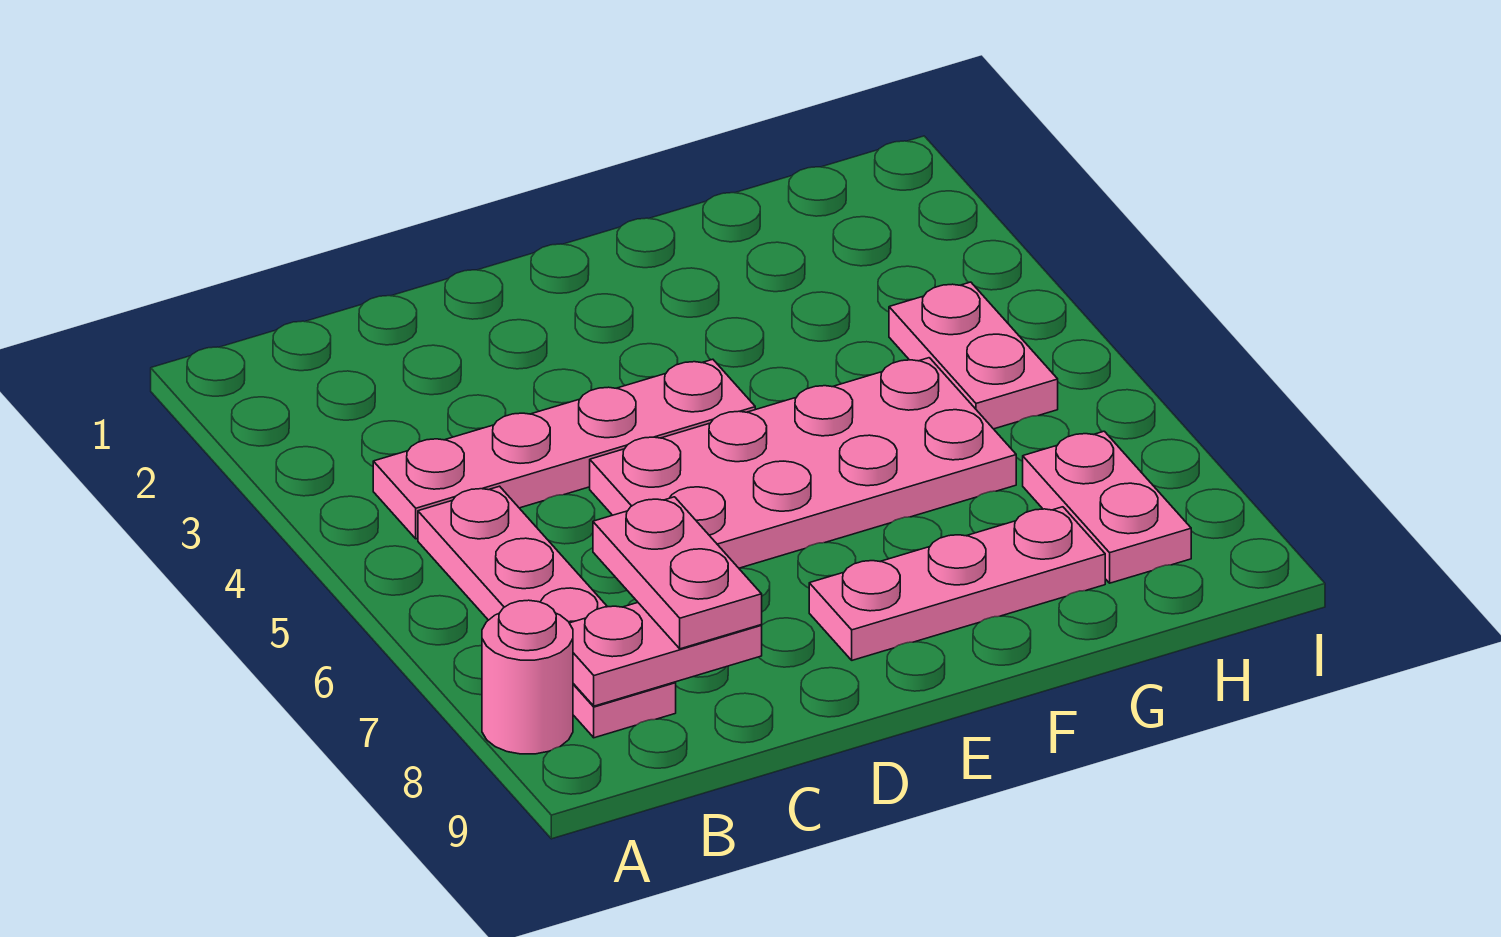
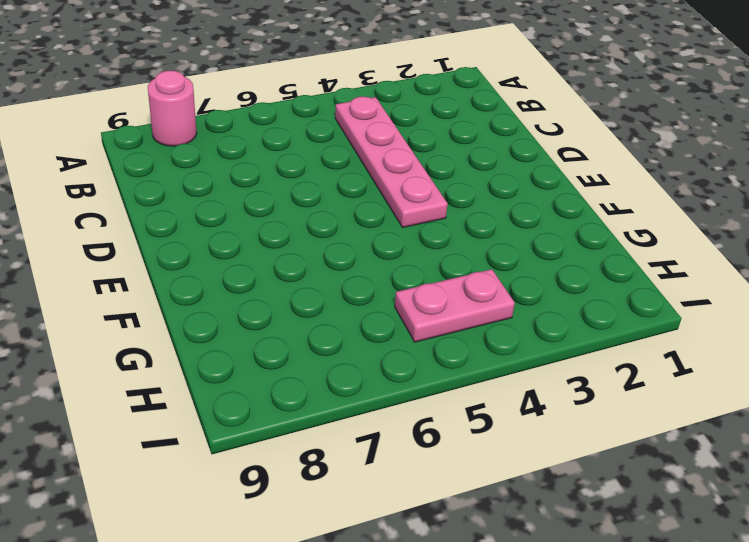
none -> pink 1x4 plate [418,486,676,738]
none -> pink 2x4 plate [590,358,1016,568]

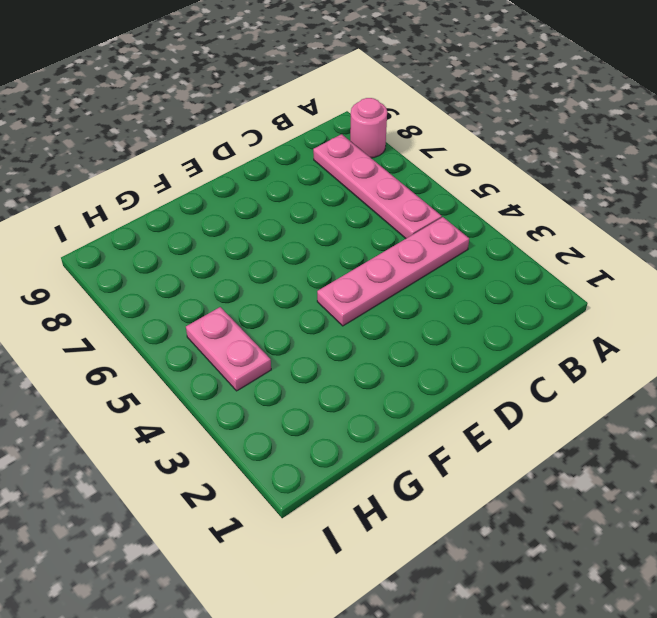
none -> pink 2x4 plate [590,358,1016,568]
none -> pink 1x3 plate [809,507,1105,660]

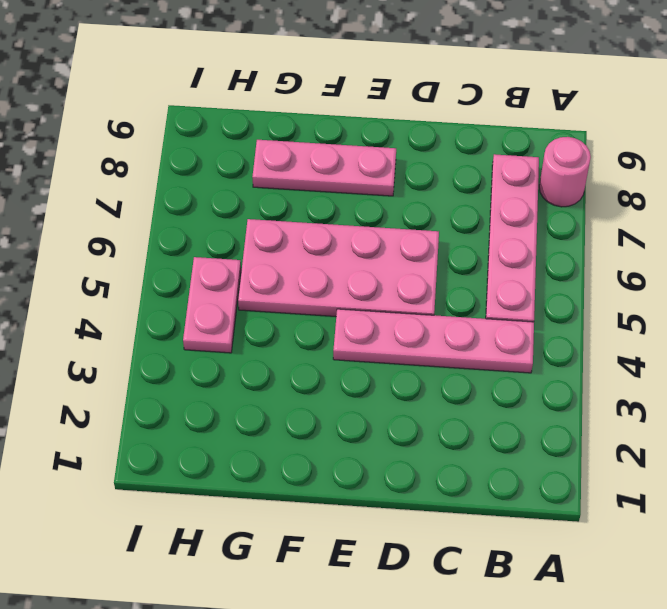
none -> pink 1x2 plate [1023,431,1191,583]
none -> pink 1x2 plate [570,603,762,706]

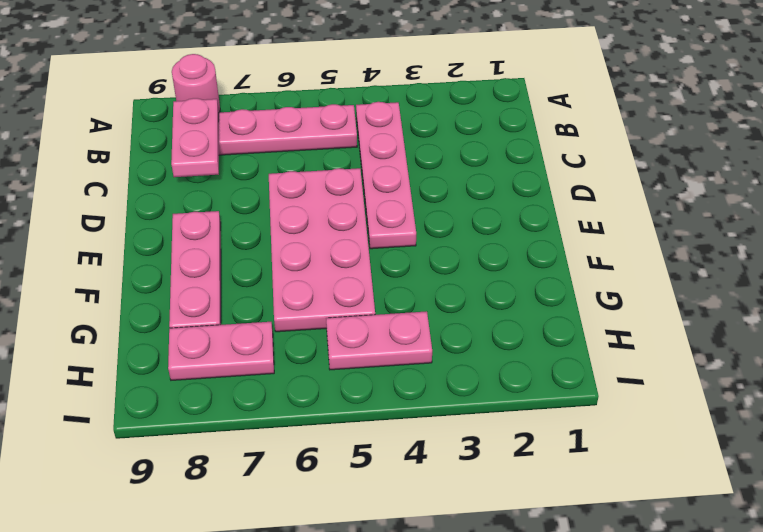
none -> pink 1x2 plate [593,497,762,649]

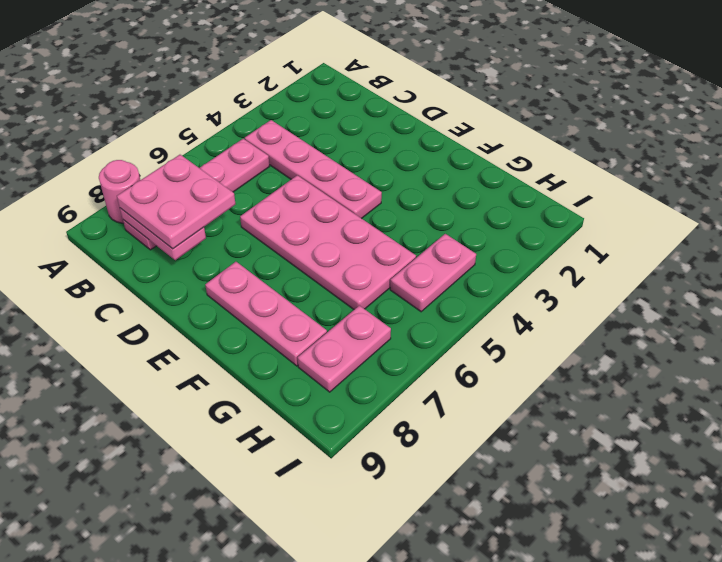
pink 2x2 plate [117,155,235,249] -> pink 1x2 plate [593,497,762,649]

